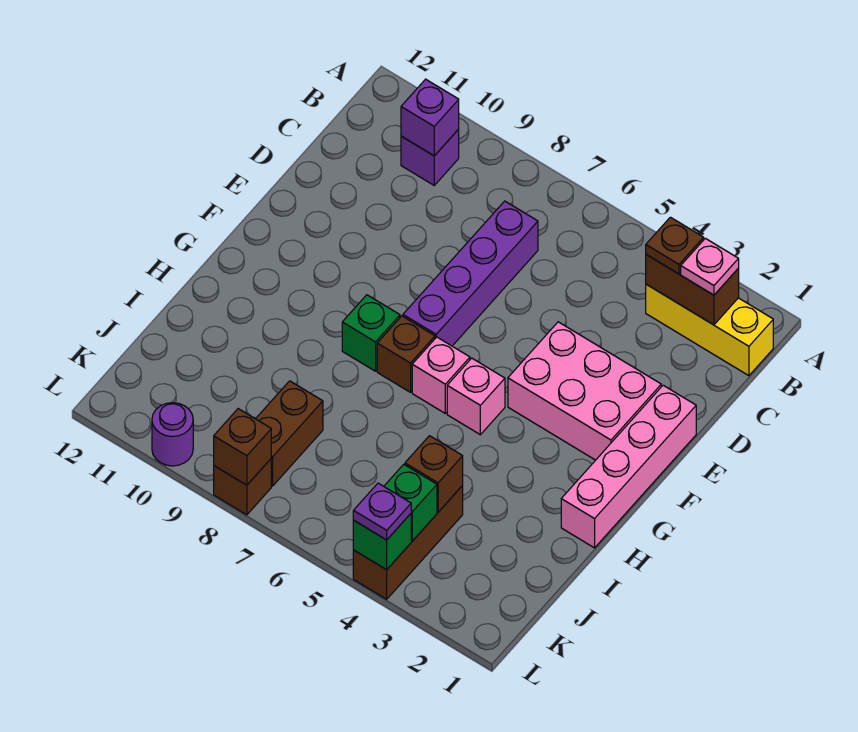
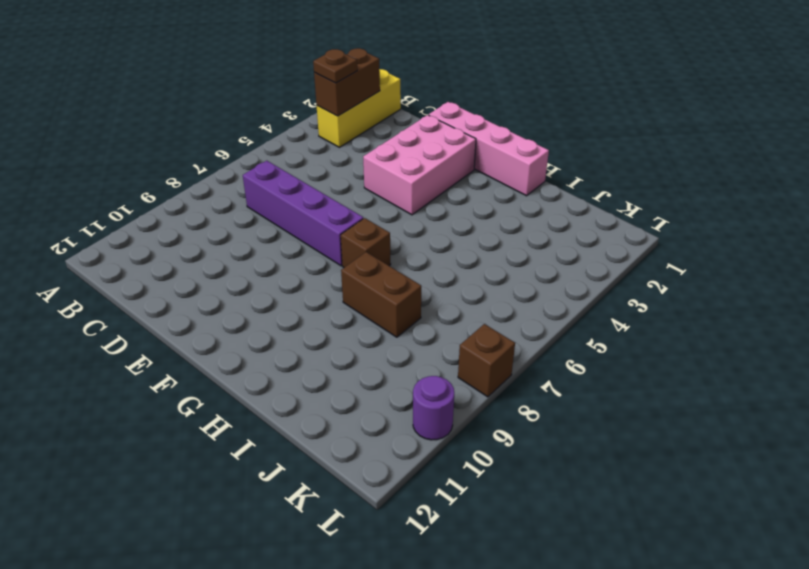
brown 1x2 brick [341,252,421,337] -> brown 1x2 brick moved to [256,381,323,486]
none -> purple 1x1 brick [401,129,459,185]
none -> pink 1x1 brick [447,358,505,435]
none -> pink 1x1 brick [412,337,470,413]

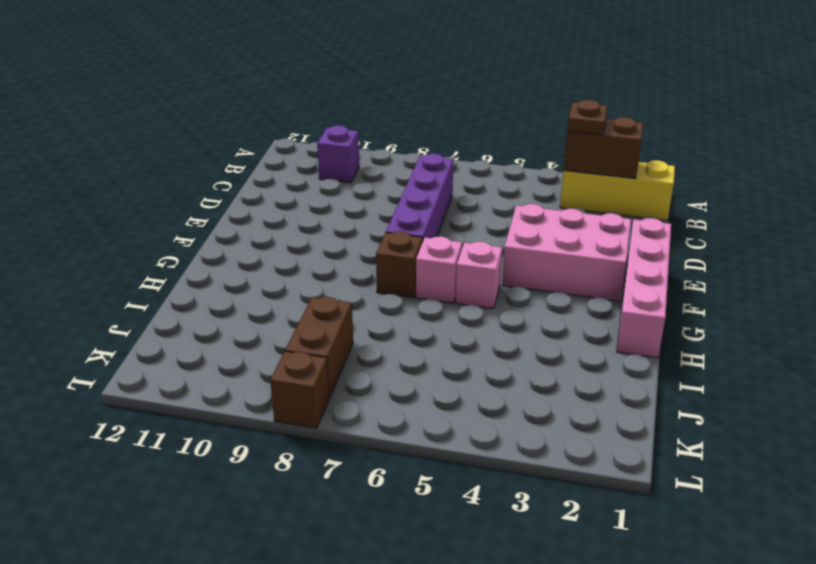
none -> green 1x1 brick [342,295,400,371]
none -> brown 1x3 brick [353,486,463,599]
none -> purple 1x1 round brick [152,403,193,466]

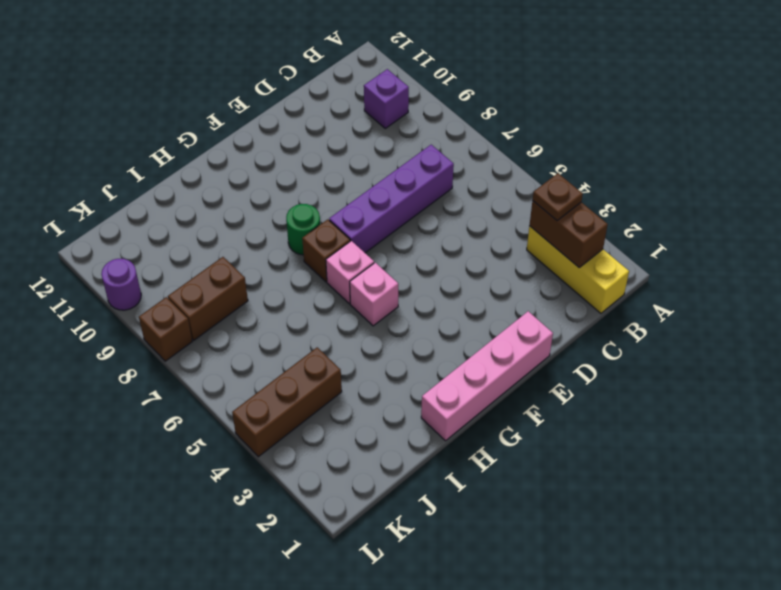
green 1x1 round brick [286,204,320,255] -> green 1x1 brick [342,295,400,371]
none -> pink 2x3 brick [508,322,661,460]
none -> purple 1x1 brick [401,79,459,156]
none -> brown 1x1 brick [405,436,463,512]

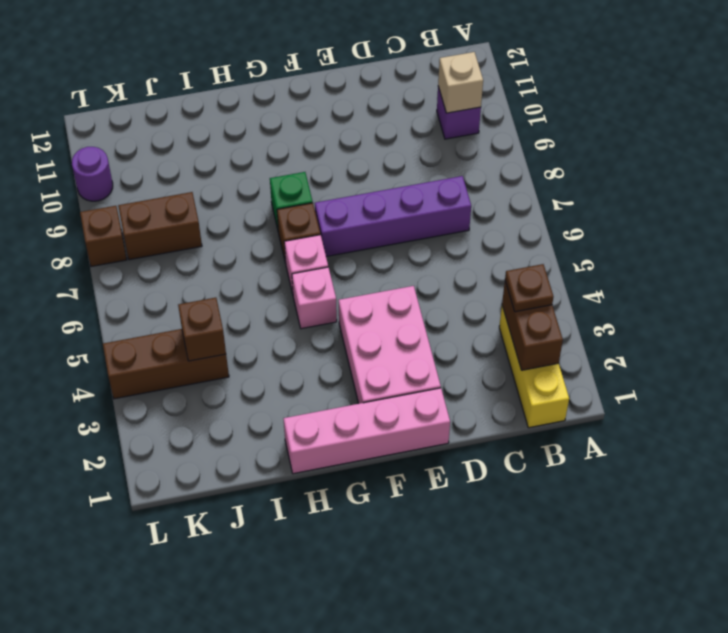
tan 1x1 brick [438,52,483,113] -> purple 1x1 brick [401,79,459,156]
none -> green 1x1 brick [384,464,437,541]
none -> green 1x1 brick [353,514,411,570]
none -> brown 1x1 brick [214,409,271,485]

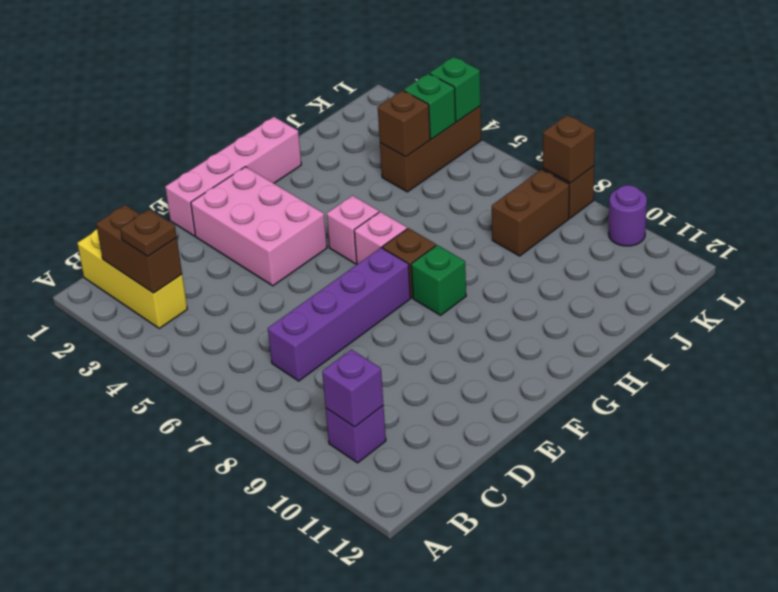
none -> pink 1x1 plate [681,238,739,295]
none -> purple 1x1 plate [353,483,411,540]

